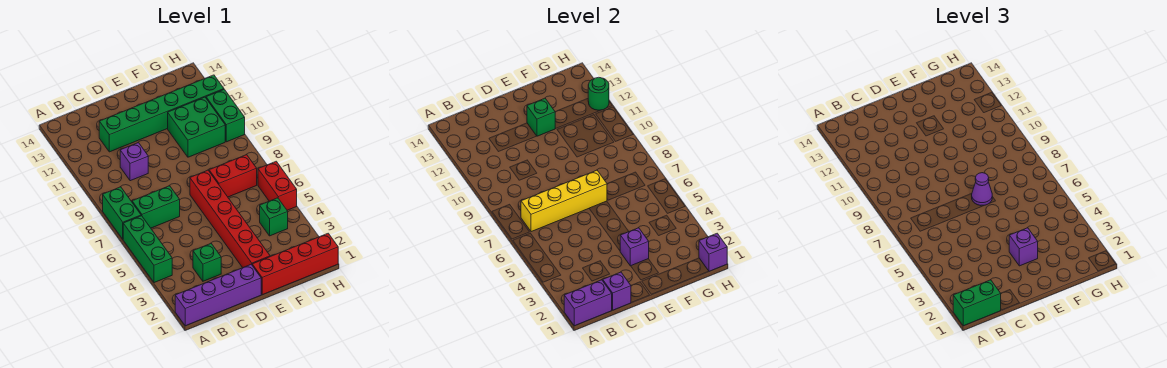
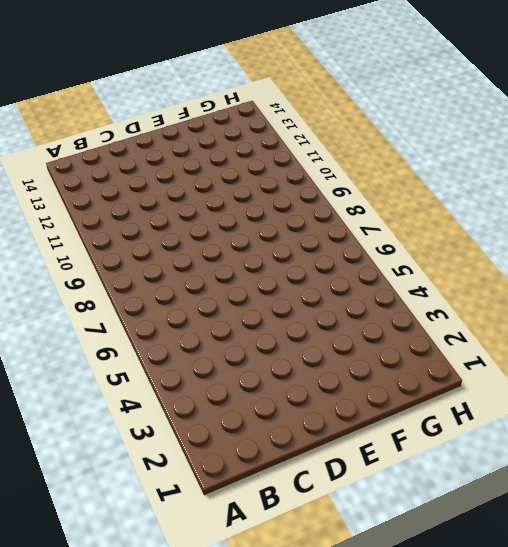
none -> purple 1x4 brick [175,264,261,326]
none -> green 1x3 brick [123,216,172,283]
none -> green 1x2 brick [103,187,141,239]

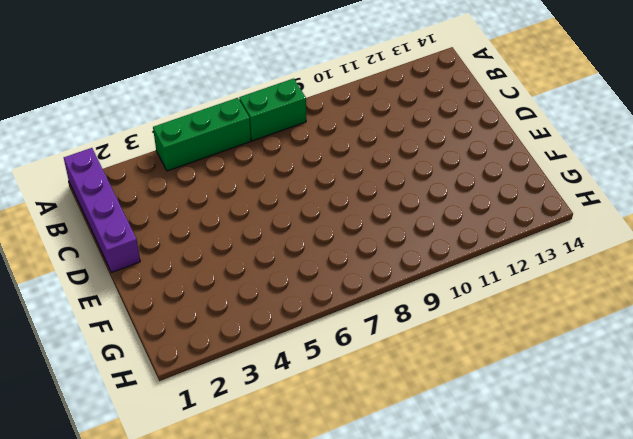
none -> green 1x2 brick [132,186,180,228]
none -> green 1x1 brick [193,243,221,281]
none -> purple 1x1 brick [120,143,148,181]

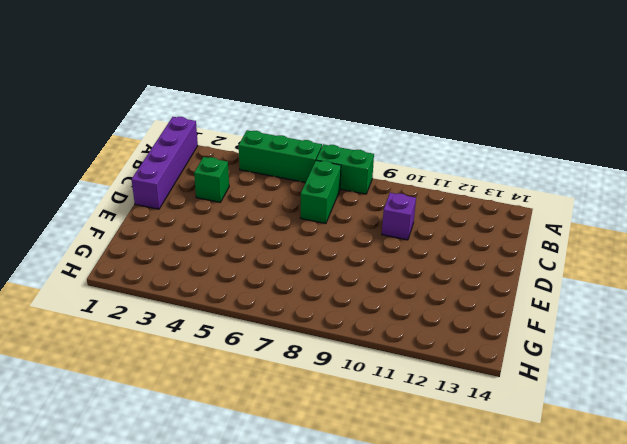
none -> green 1x6 brick [99,75,224,152]
none -> red 1x4 brick [252,233,338,295]
none -> red 1x6 brick [190,170,270,268]

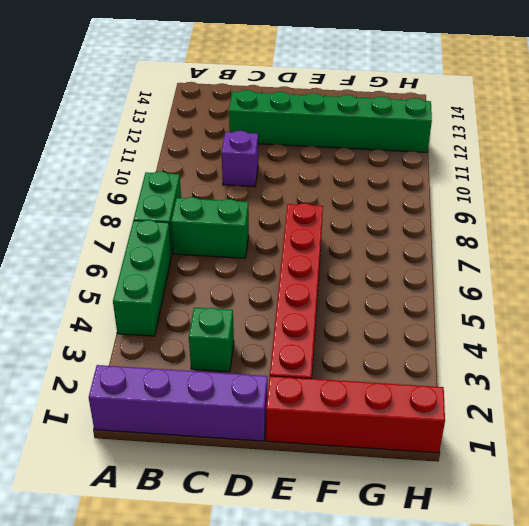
none -> red 1x2 brick [209,155,257,197]
none -> green 2x2 brick [168,97,225,157]
none -> green 1x1 brick [260,198,288,236]

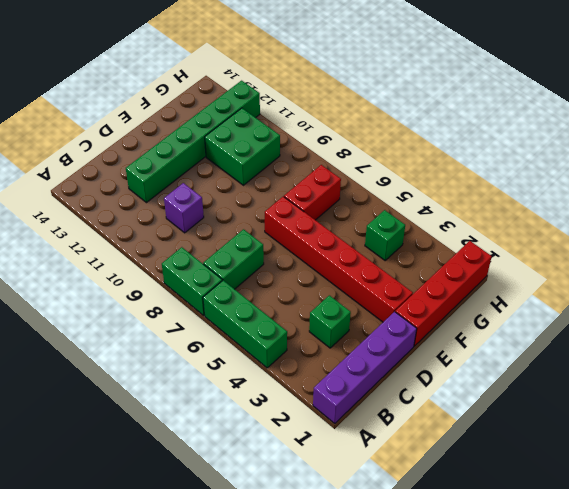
none -> red 1x2 brick [258,161,297,210]
none -> green 1x2 brick [206,89,245,142]
none -> purple 1x2 brick [564,280,612,326]

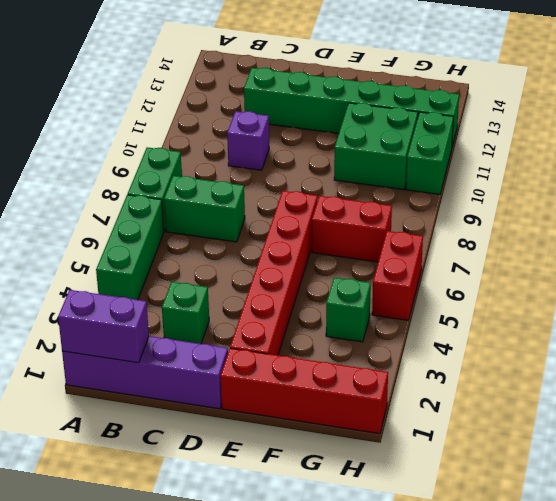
none -> yellow 1x4 brick [521,170,607,232]
none -> purple 1x1 brick [603,272,631,310]
none -> purple 1x1 brick [620,228,649,266]

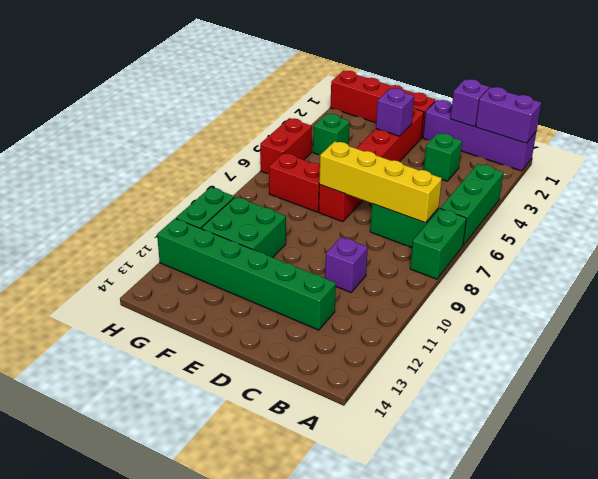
none -> green 1x1 brick [527,98,555,136]
none -> purple 1x1 brick [699,233,727,271]
none -> green 1x1 round brick [588,77,609,110]

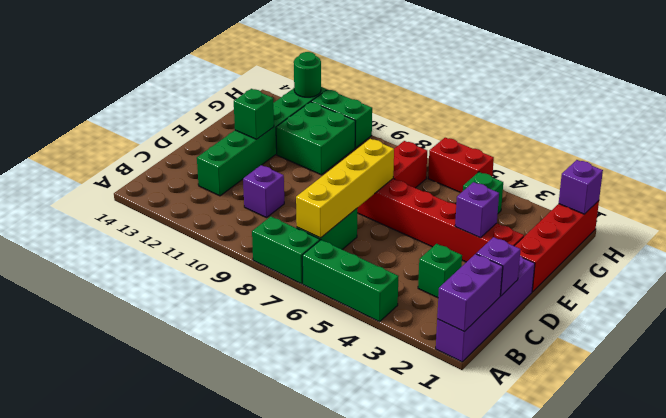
none -> green 1x2 brick [953,280,1001,326]
none -> purple 1x1 brick [1009,228,1038,266]
none -> purple 1x1 cone [972,173,992,205]

